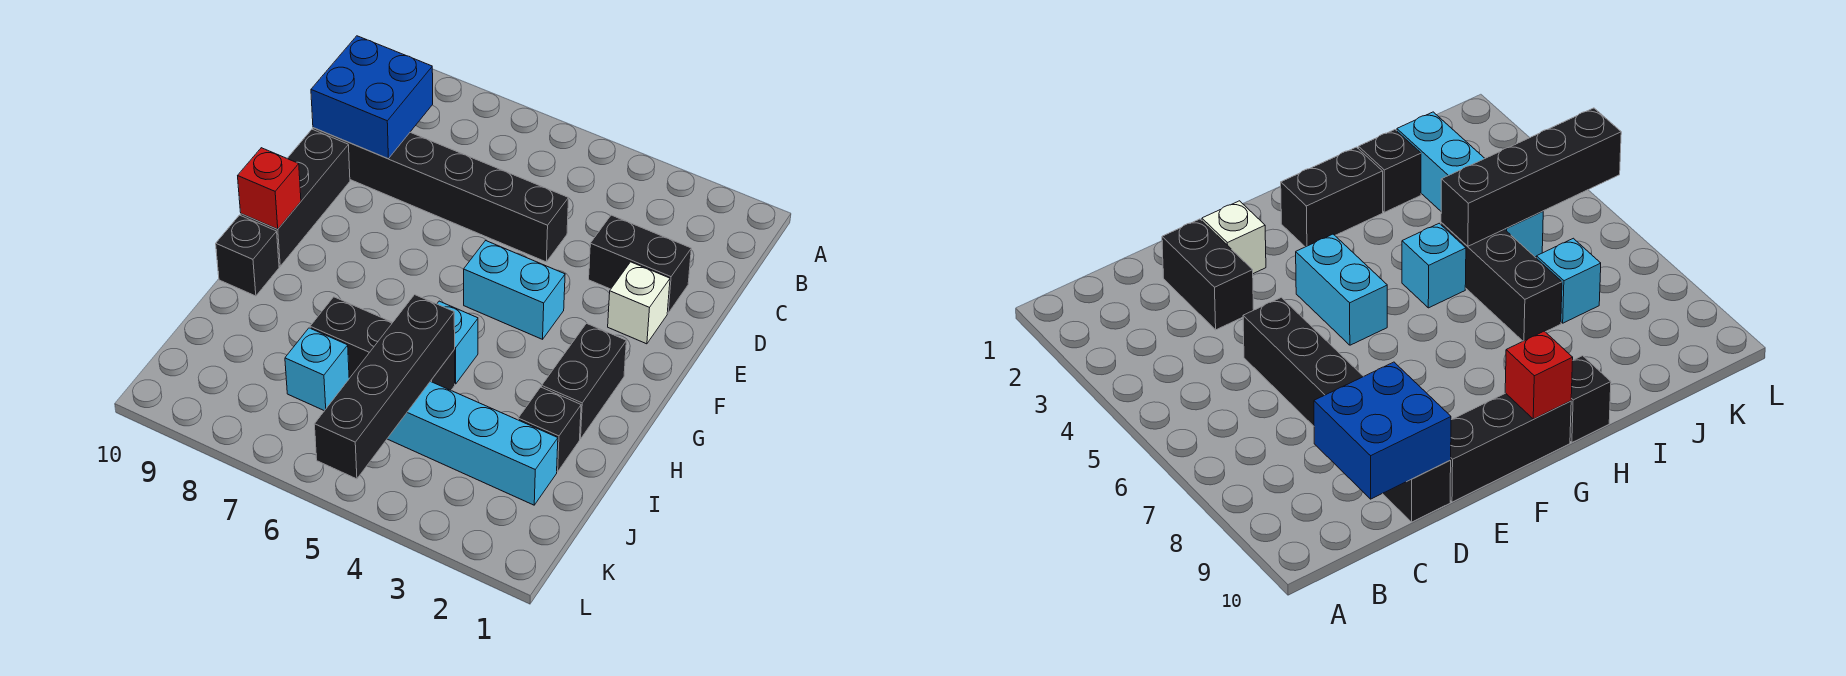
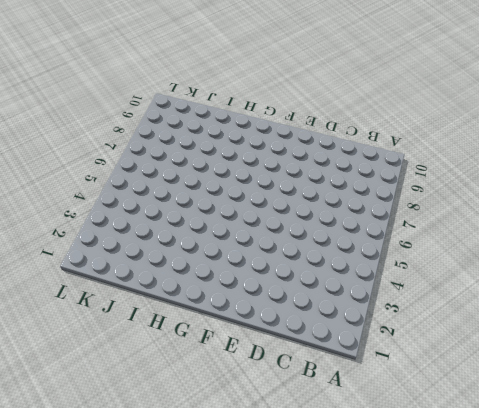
none -> black 1x2 brick [589,215,691,313]
none -> black 1x6 brick [313,128,569,262]
none -> white 1x1 brick [608,262,670,344]

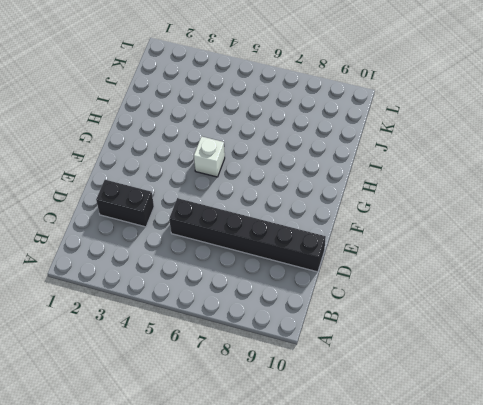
white 1x1 brick [194,136,225,177] -> white 1x1 brick moved to [608,262,670,344]
none -> black 1x3 brick [241,129,350,266]
none -> cyan 1x2 brick [464,241,565,339]
none -> black 1x2 brick [542,323,626,439]

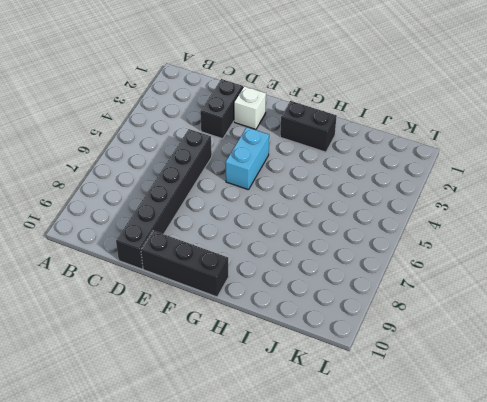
none -> cyan 1x1 brick [437,301,478,384]
none -> black 1x1 brick [216,215,279,296]
none -> black 1x1 brick [518,387,581,472]

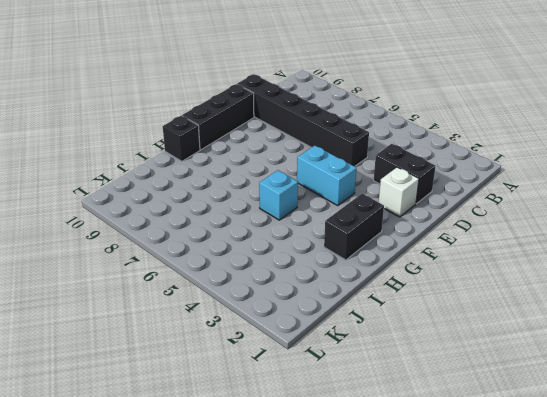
none -> black 1x1 brick [518,387,581,472]
none -> black 1x3 brick [310,297,455,390]
none -> cyan 1x4 brick [387,381,558,505]

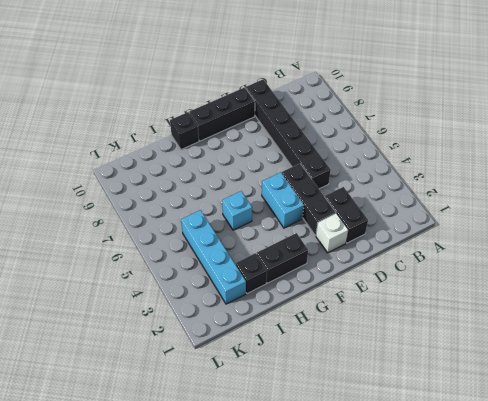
black 1x3 brick [282,164,336,235] -> black 1x3 brick moved to [310,297,455,390]
none -> cyan 1x1 brick [285,328,349,411]
none -> blue 2x2 brick [311,36,433,159]
none -> red 1x1 brick [238,148,301,229]

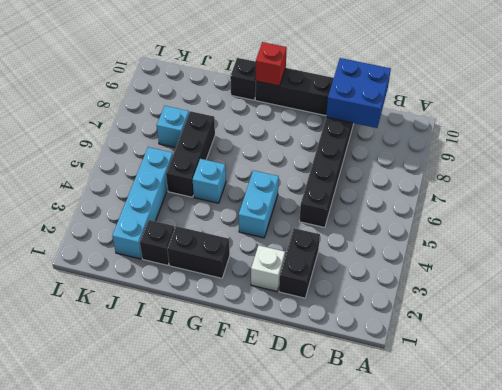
none -> black 1x4 brick [314,295,455,479]

